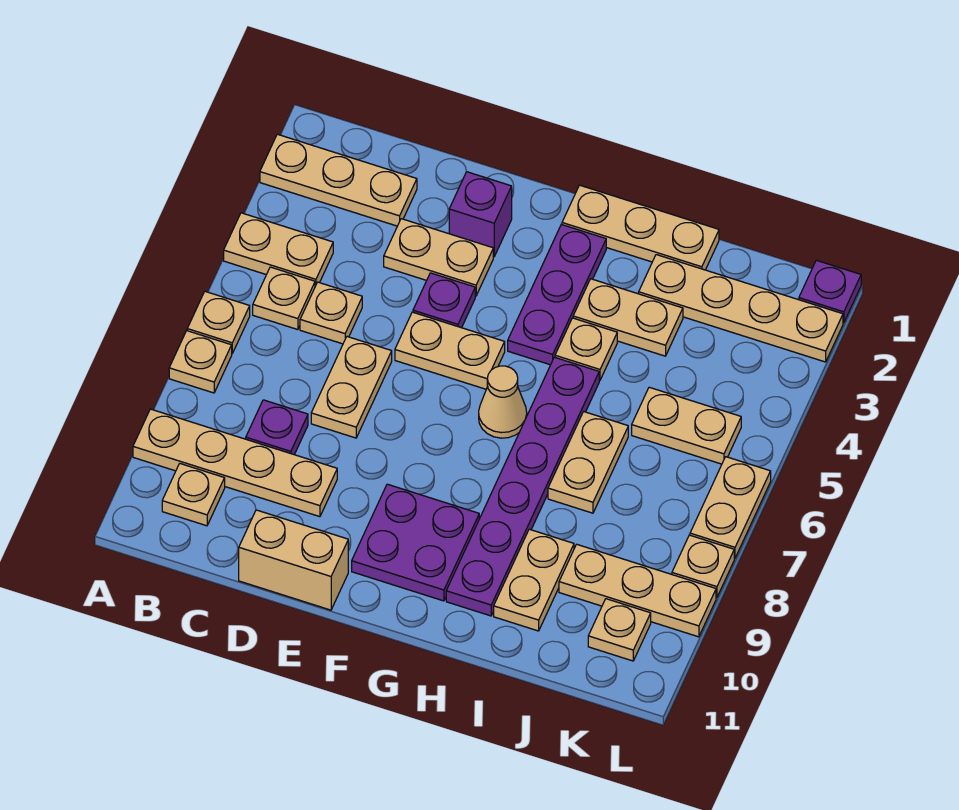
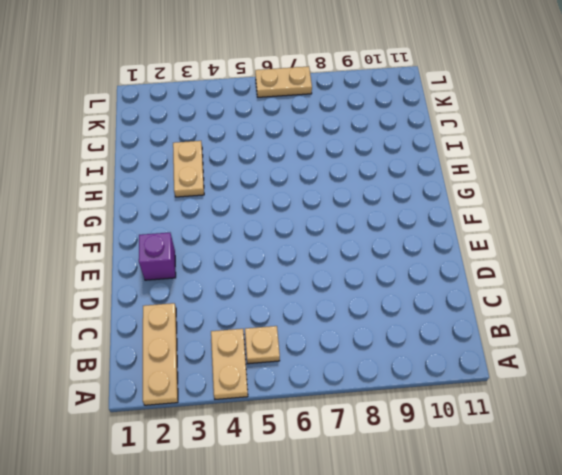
none -> tan 1x1 plate [187,292,250,353]
none -> tan 1x1 plate [169,331,232,393]
none -> tan 1x4 plate [133,409,337,517]
none -> tan 1x1 plate [162,464,225,526]

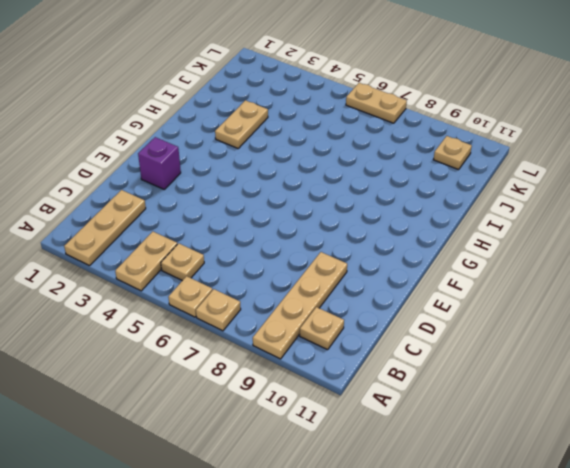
none -> tan 1x1 plate [300,282,362,344]
none -> purple 1x1 plate [246,400,308,455]
none -> tan 1x2 plate [384,219,493,296]
none -> tan 1x2 plate [311,337,392,438]

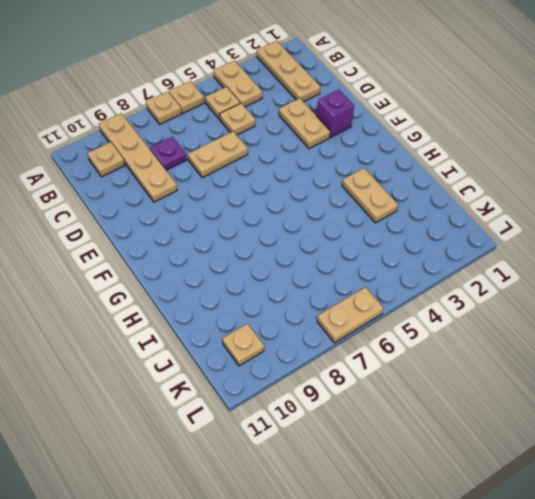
none -> tan 1x2 brick [239,510,348,610]
none -> purple 1x1 plate [413,273,475,328]
none -> tan 1x2 plate [395,312,505,389]
none -> purple 2x2 plate [352,484,479,601]

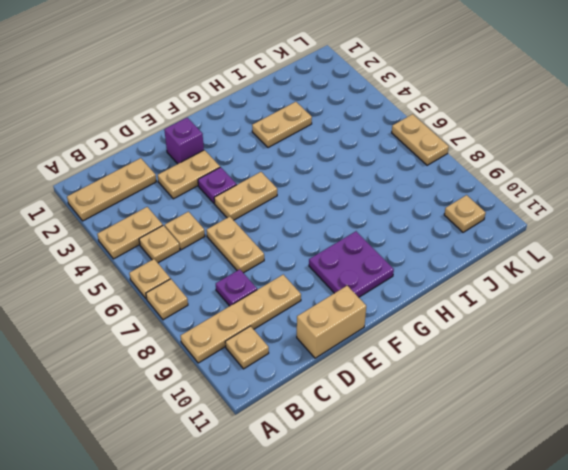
none -> tan 1x3 plate [562,185,719,270]
none -> purple 1x3 plate [508,224,606,365]
none -> tan 1x1 cone [479,366,527,438]
none -> tan 1x1 plate [555,318,617,380]

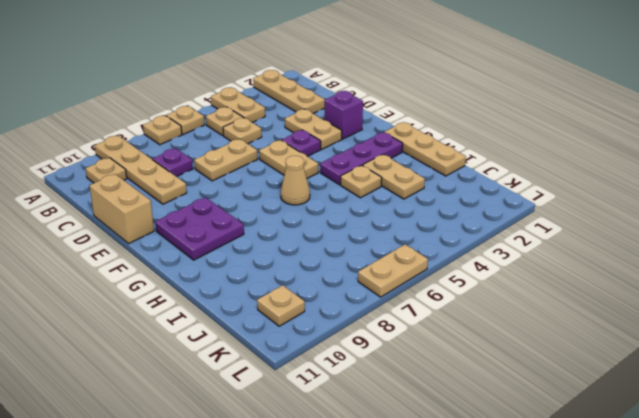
none -> purple 1x6 plate [446,357,599,616]
none -> tan 1x4 plate [639,255,843,362]
none -> tan 1x2 plate [548,412,628,513]
none -> tan 1x2 plate [494,529,574,631]

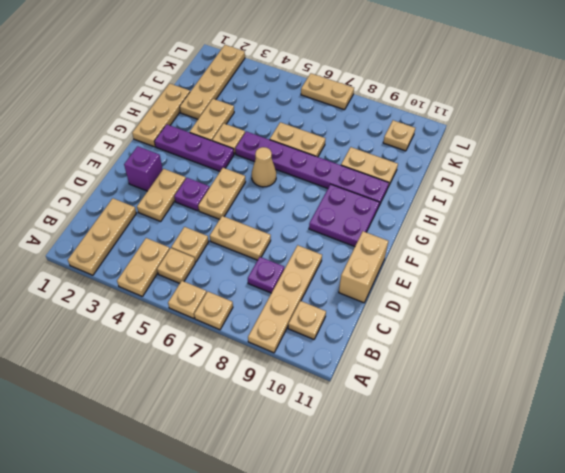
none -> tan 1x2 plate [632,387,741,464]
none -> tan 1x3 plate [559,544,716,637]
none -> purple 1x1 plate [799,260,861,323]
none -> tan 1x1 plate [672,535,734,598]

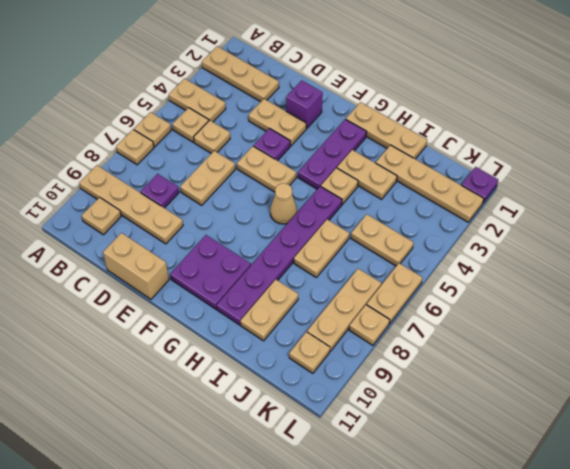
tan 1x3 plate [307,269,381,351] -> tan 1x3 plate turned to [559,544,716,637]

